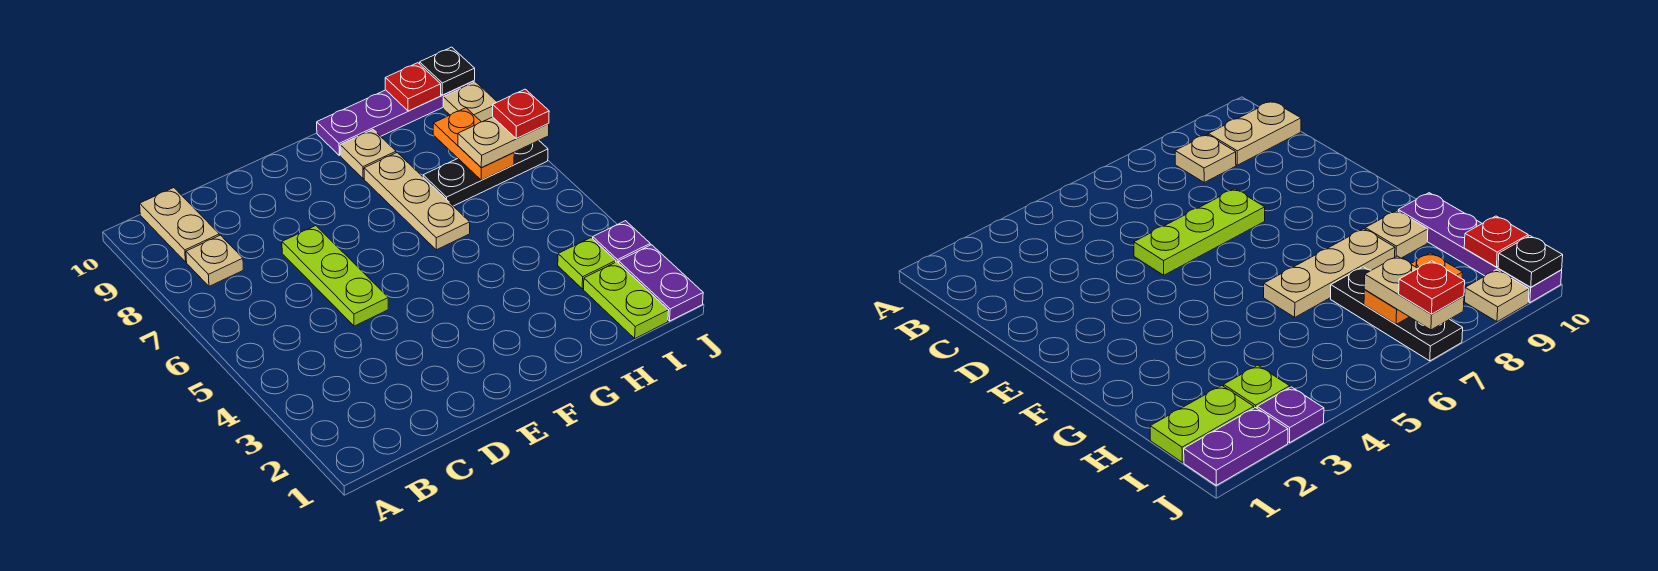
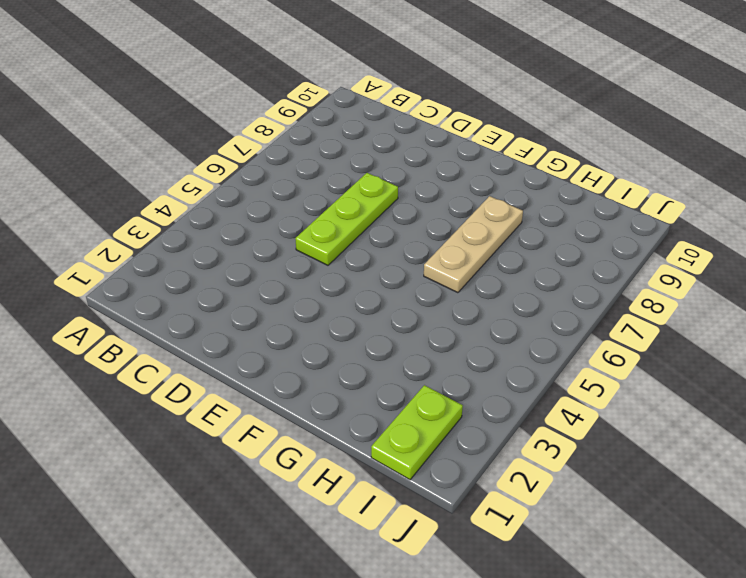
none -> tan 1x1 plate [186,235,243,286]
none -> tan 1x2 plate [140,188,219,262]
none -> tan 1x1 plate [340,130,396,179]

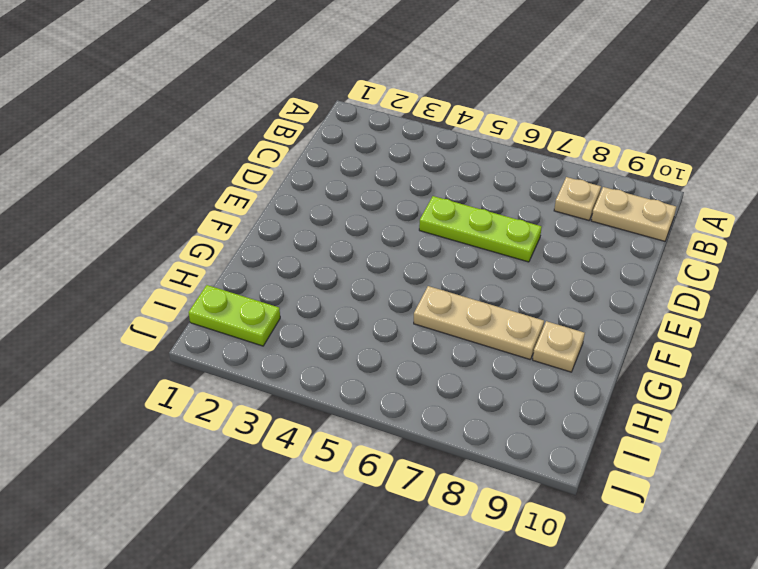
none -> purple 1x4 plate [317,81,474,155]
none -> black 1x3 plate [423,141,548,206]
none -> lime 1x1 plate [558,238,616,289]

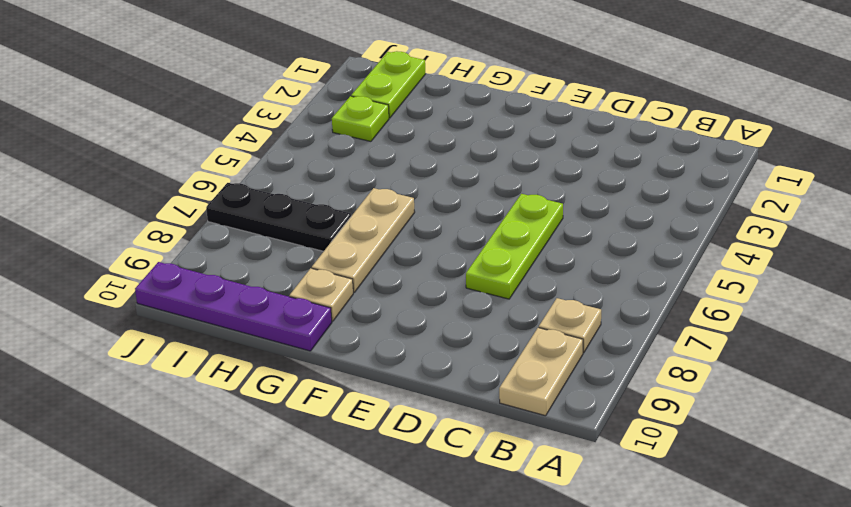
none -> purple 1x2 plate [619,245,703,321]
none -> purple 1x1 plate [593,221,650,263]
none -> tan 1x1 plate [443,82,497,122]

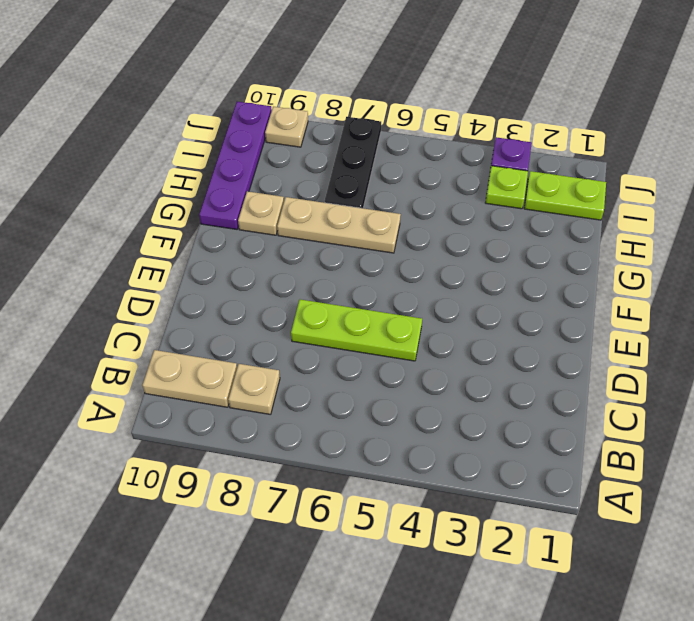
none -> purple 1x2 plate [619,245,703,321]
none -> orange 1x2 plate [433,108,514,180]
none -> red 1x1 plate [385,63,441,111]

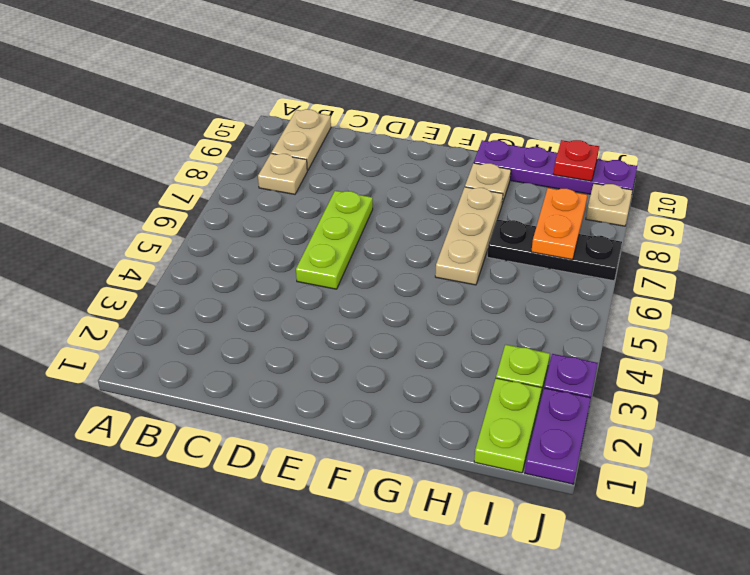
none -> black 1x1 plate [420,47,475,95]
none -> tan 1x2 plate [458,117,549,168]
none -> red 1x1 plate [493,89,549,139]

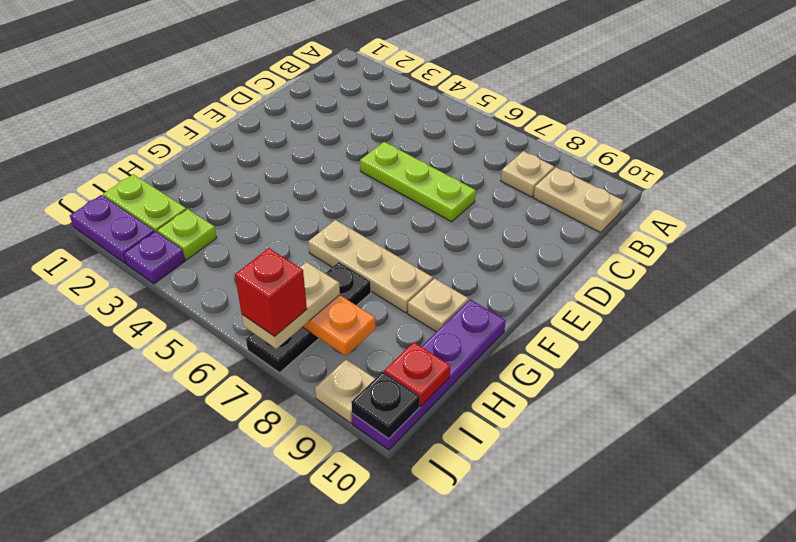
red 1x1 brick [235,248,307,337] -> red 1x1 plate [493,89,549,139]

